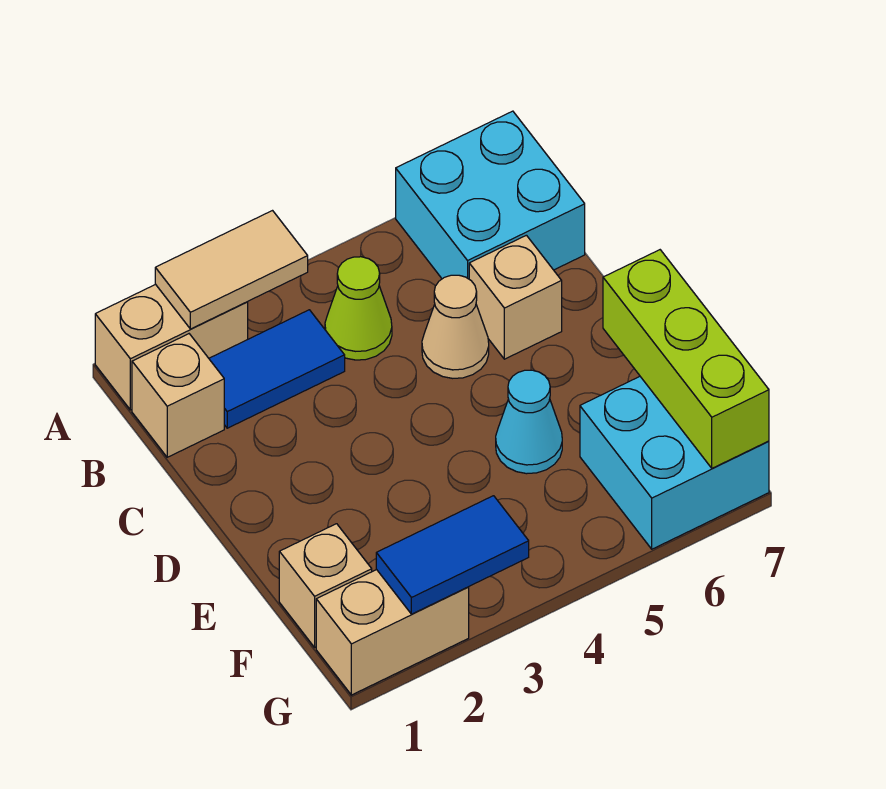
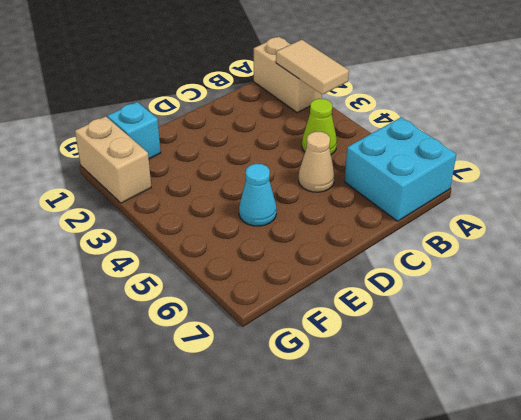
cyan 1x1 brick [107,102,161,159] -> tan 1x1 brick [279,524,372,647]
none -> tan 1x1 brick [132,334,224,457]
none -> blue 1x2 tile [209,310,345,428]
none -> tan 1x1 brick [469,235,562,359]

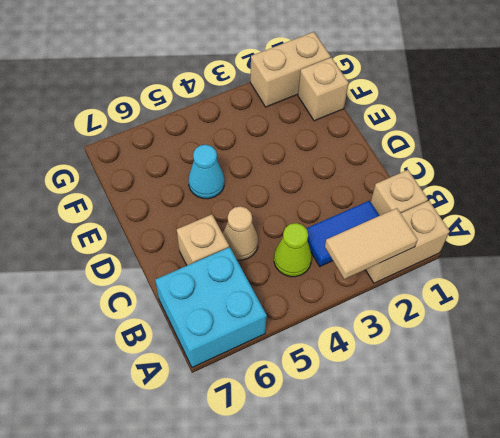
none -> cyan 2x2 brick [580,377,769,549]
none -> lime 1x3 brick [603,250,769,468]
none -> blue 1x2 tile [376,496,529,614]

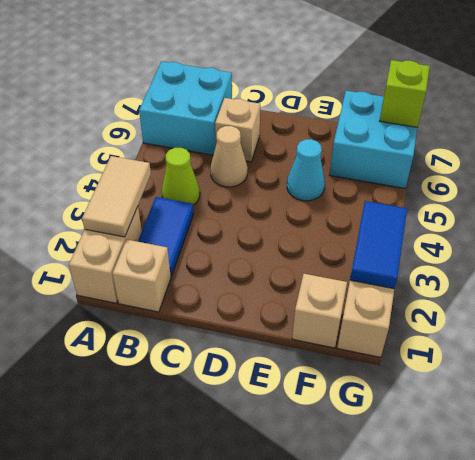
lime 1x1 brick [380,60,430,127] -> lime 1x3 brick [603,250,769,468]

